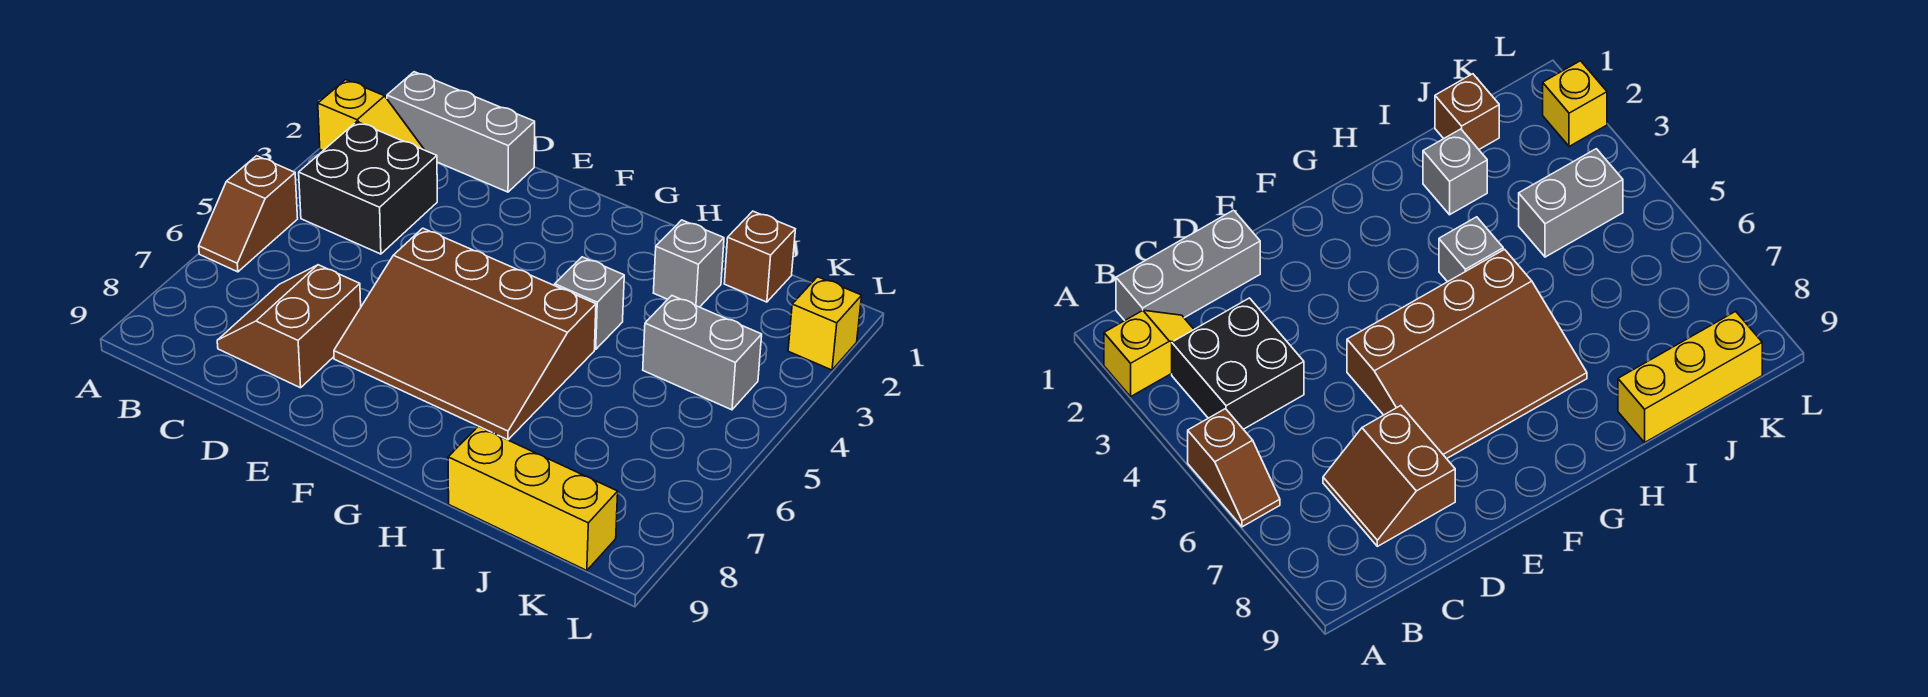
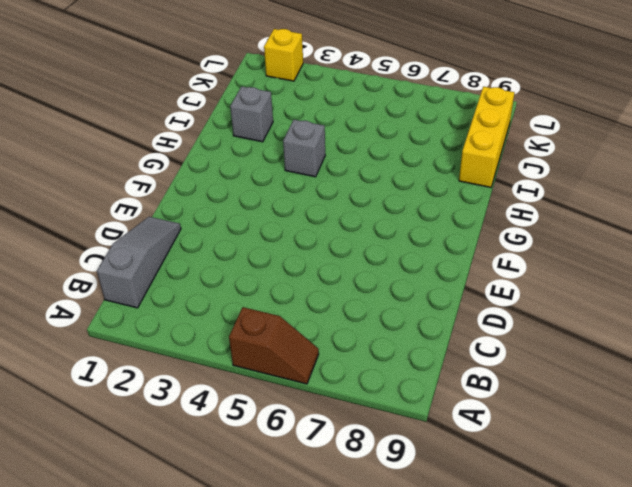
grey 1x3 slope [97,217,181,308] -> grey 1x3 brick [387,72,535,192]
none -> yellow 1x2 slope [318,80,424,151]
none -> black 2x2 brick [299,122,437,254]
none -> brown 2x2 slope [217,265,361,388]

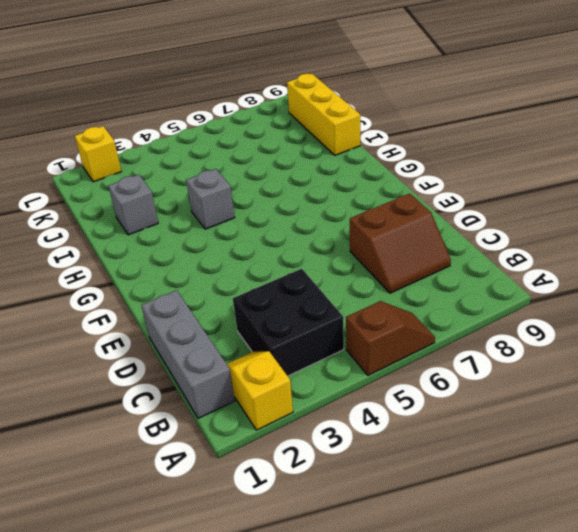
none -> brown 3x4 slope [334,228,596,440]
none -> brown 1x1 brick [724,211,795,302]
none -> grey 1x2 brick [643,296,762,410]

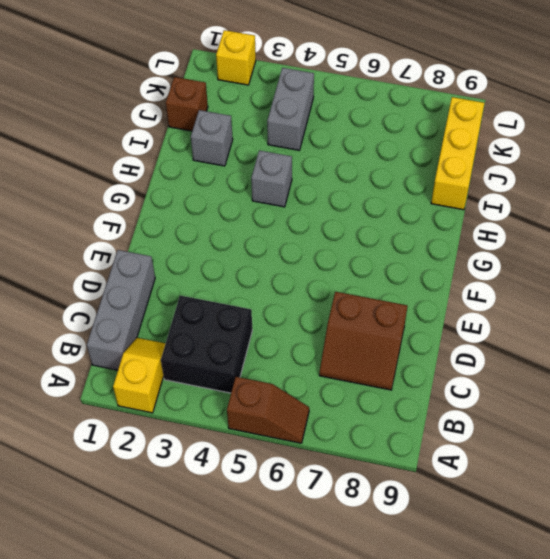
none -> brown 3x4 slope [334,228,596,440]

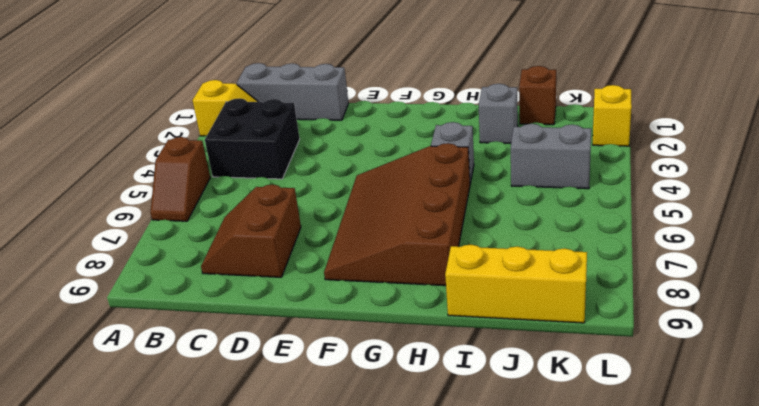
brown 3x4 slope [324,143,470,286] -> brown 3x4 slope turned to [334,228,596,440]

